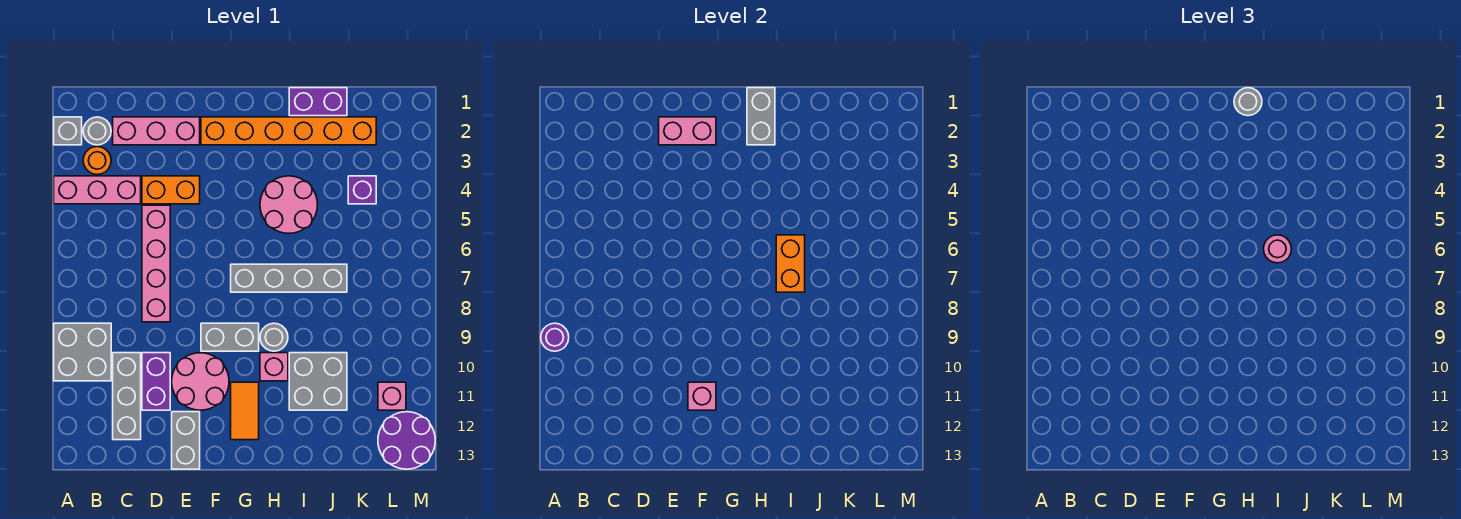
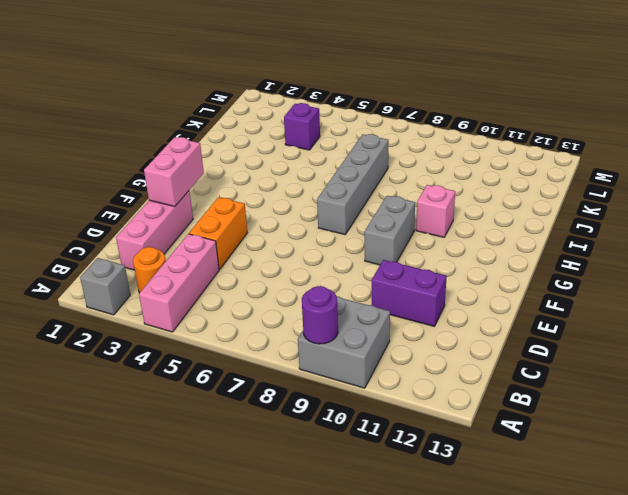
none -> grey 1x1 round brick [83,117,111,145]
none -> grey 1x3 brick [113,353,141,440]
none -> pink 1x4 brick [142,205,170,322]
none -> pink 2x2 round brick [172,353,229,410]

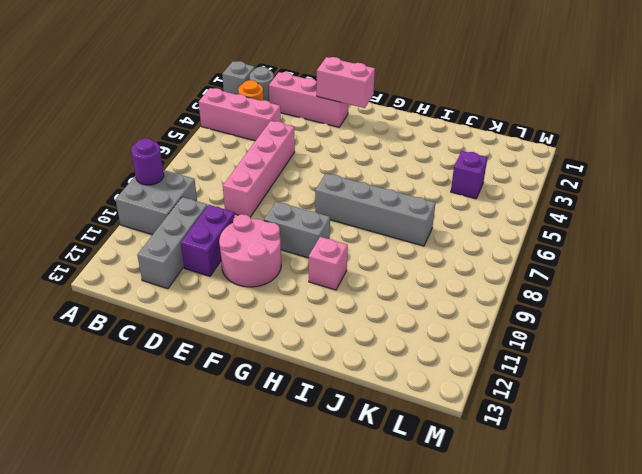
none -> orange 1x2 brick [142,176,200,204]
none -> grey 1x2 brick [172,412,200,469]
none -> orange 1x6 brick [201,117,376,145]
none -> orange 1x2 tile [231,382,259,440]

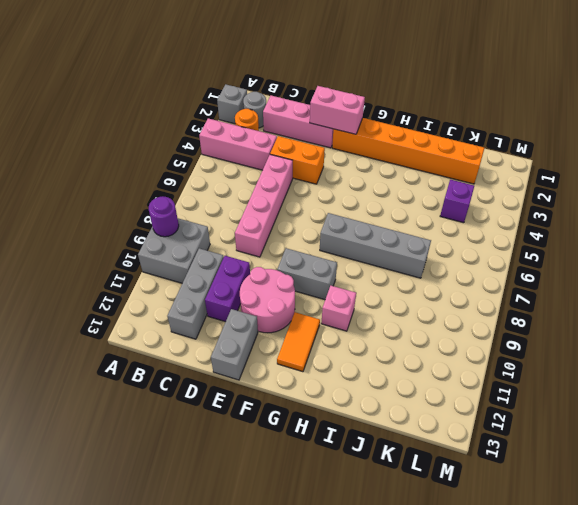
none -> pink 2x2 round brick [260,176,318,233]
none -> grey 1x1 round brick [260,323,288,351]
none -> purple 1x2 brick [289,88,347,116]
none -> grey 2x2 brick [289,353,347,410]

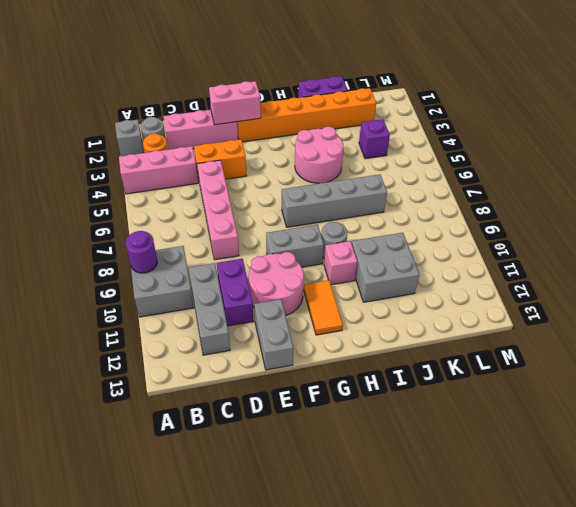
none -> pink 1x1 brick [378,382,406,410]
none -> purple 2x2 round brick [378,412,435,469]
none -> pink 1x1 brick [688,382,716,410]
none -> grey 1x2 brick [747,88,775,145]

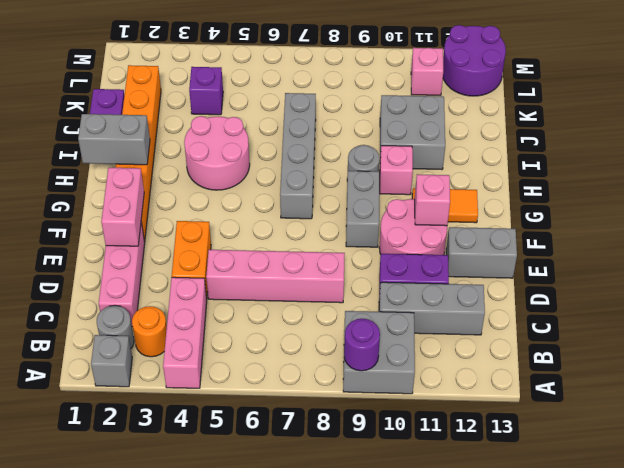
none -> orange 1x2 brick [776,235,805,292]
none -> grey 1x1 round brick [1234,88,1262,116]
none -> pink 1x1 round brick [1264,235,1291,263]

